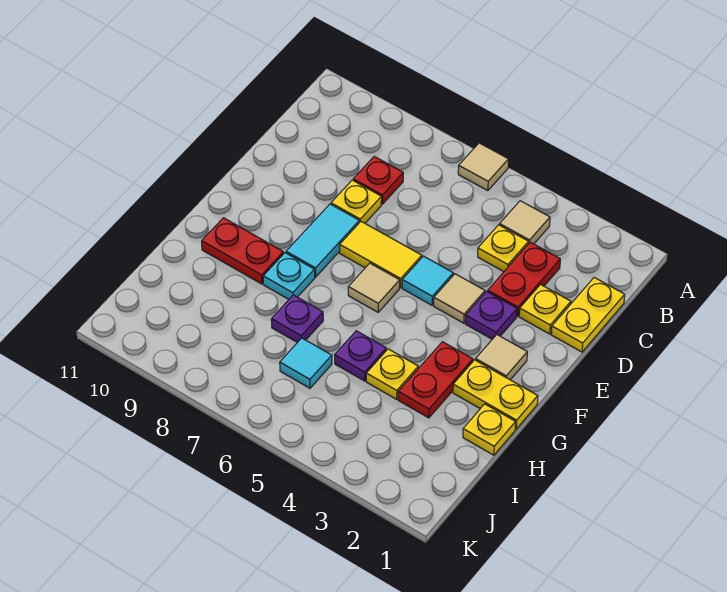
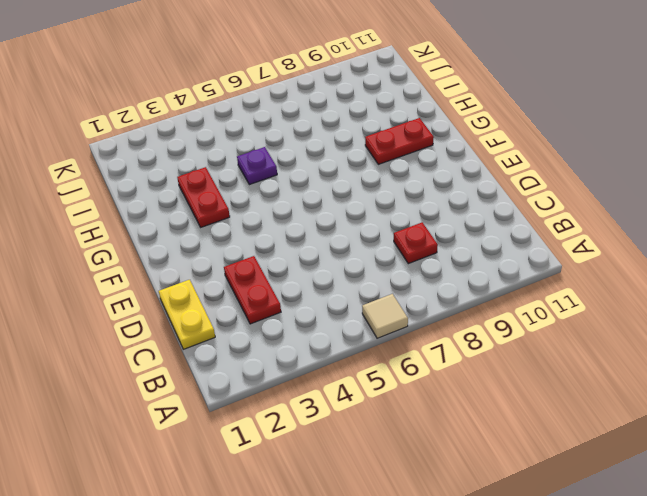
none -> tan 1x1 tile [500,201,550,244]
none -> yellow 1x1 plate [478,225,529,272]
none -> yellow 1x1 plate [519,285,571,334]

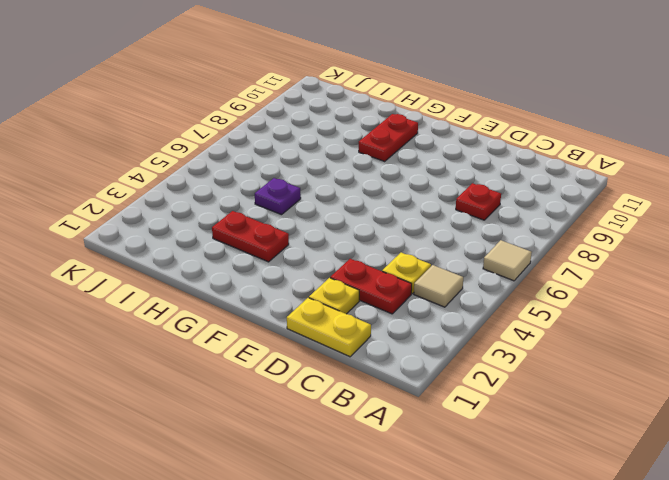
none -> yellow 1x1 plate [331,180,382,223]
none -> purple 1x1 plate [465,292,517,339]
none -> tan 1x1 tile [434,274,485,323]

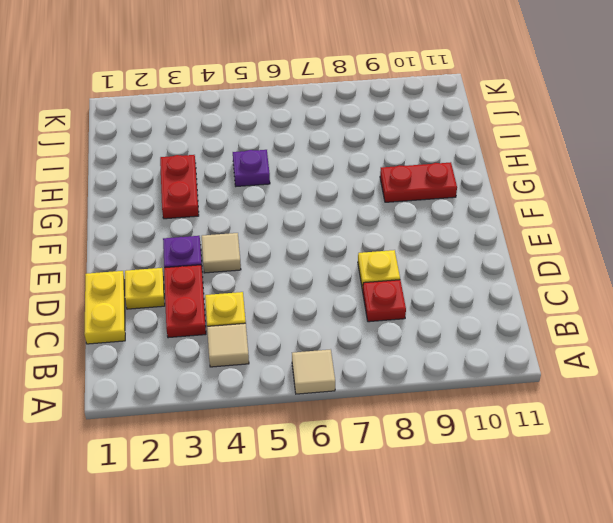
none -> cyan 1x1 tile [402,256,453,305]
none -> yellow 1x2 tile [340,222,422,288]
none -> cyan 1x2 tile [286,204,359,277]

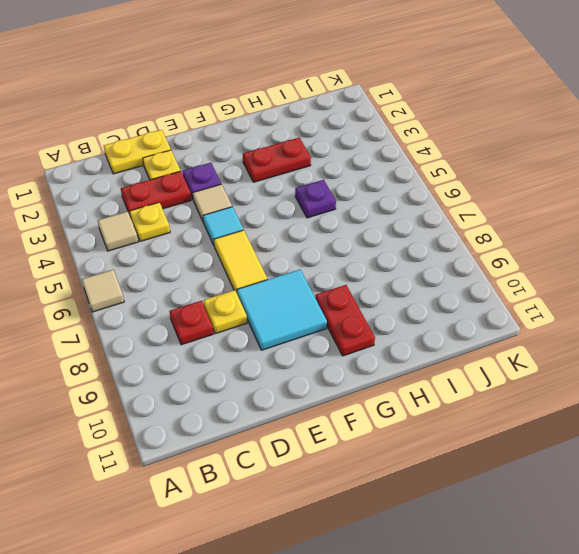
cyan 2x2 tile [237,270,327,350] -> cyan 1x2 tile [286,204,359,277]
none -> tan 1x1 tile [476,335,527,380]
none -> tan 1x1 tile [348,263,400,312]
none -> yellow 1x2 plate [453,360,538,429]

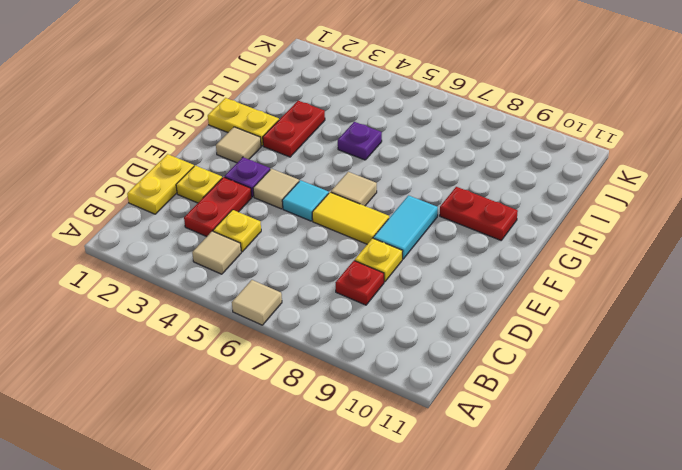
none -> cyan 1x1 plate [263,253,315,299]
none -> yellow 1x1 plate [463,404,516,455]
none -> yellow 1x1 plate [366,349,418,399]

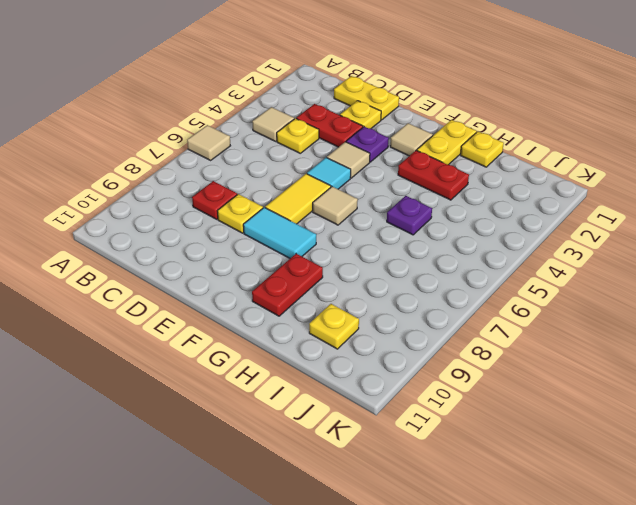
yellow 1x1 plate [309,304,359,349] -> yellow 1x1 plate moved to [366,349,418,399]
none -> cyan 1x1 plate [263,253,315,299]
none -> purple 1x1 plate [271,295,323,343]
none -> cyan 1x1 tile [280,338,332,388]

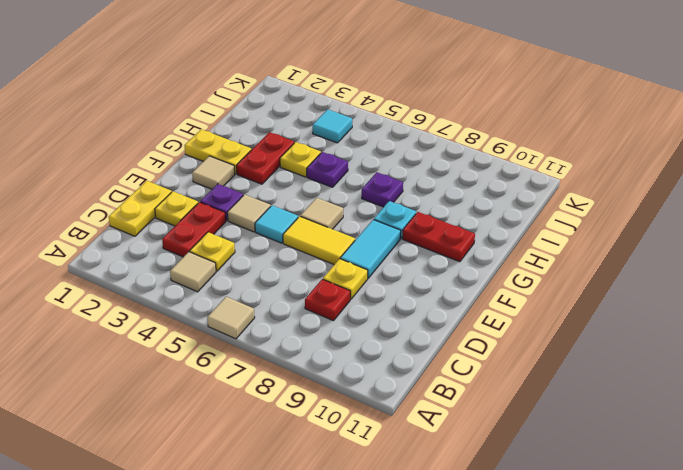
cyan 1x1 tile [313,109,352,143] -> cyan 1x1 tile moved to [280,338,332,388]
none -> yellow 1x1 plate [463,404,516,455]

